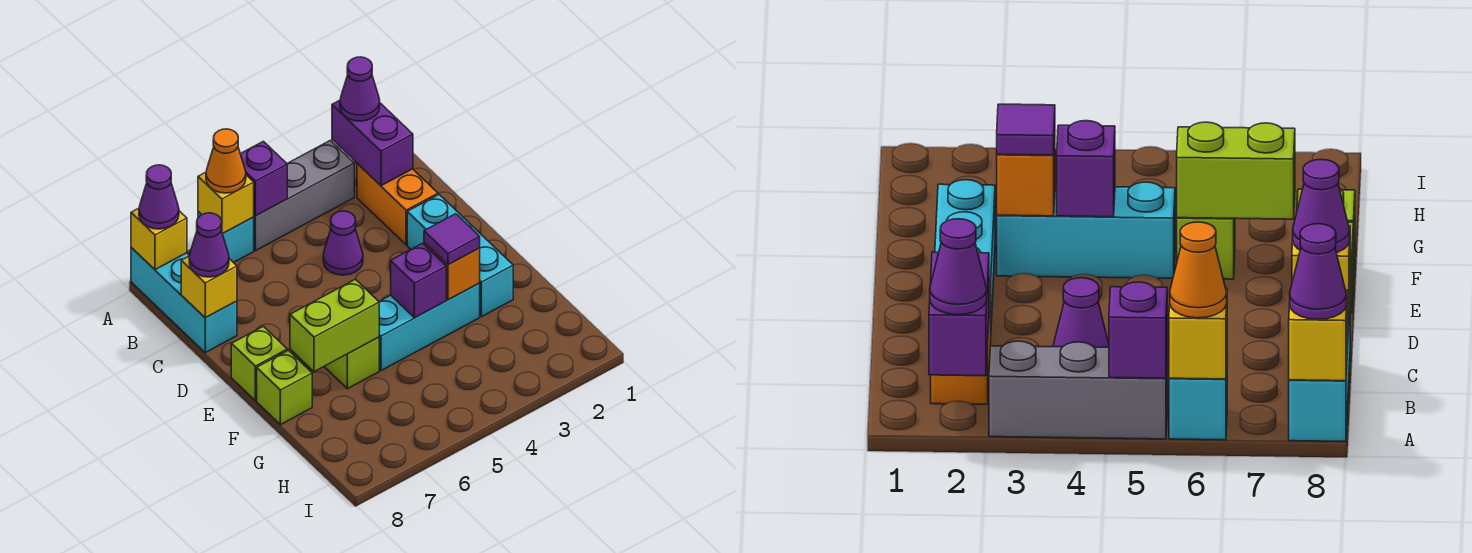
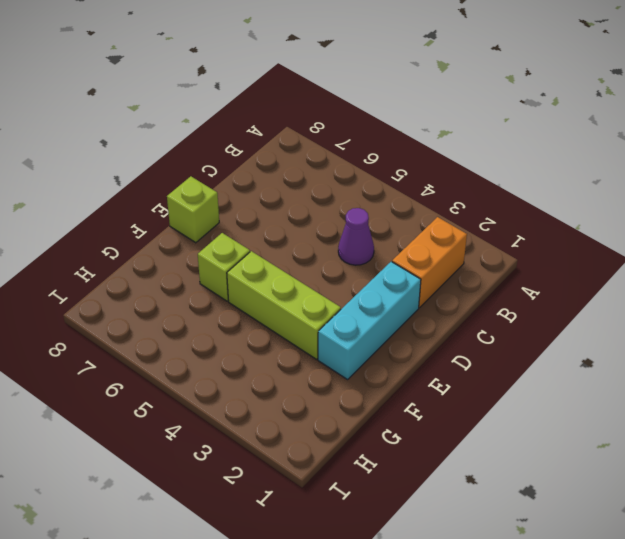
lime 1x3 brick [227,251,341,359] -> cyan 1x3 brick [379,283,480,371]
none -> grey 1x3 brick [254,140,354,251]
none -> cyan 1x1 brick [198,211,254,263]
none -> cyan 1x3 brick [131,248,237,353]

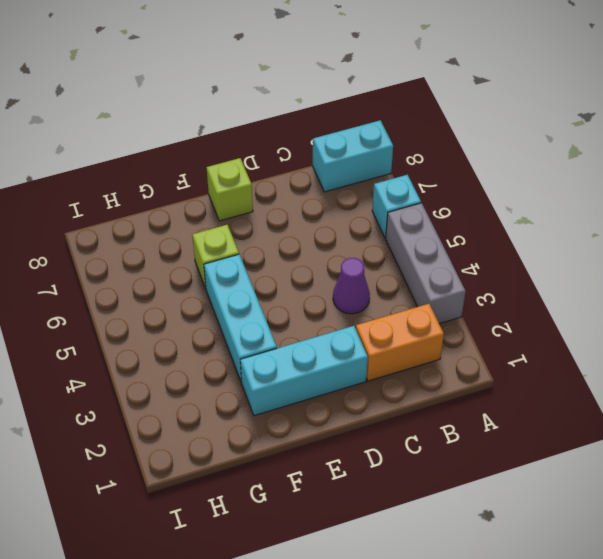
cyan 1x2 brick [313,120,393,192] -> cyan 1x3 brick [131,248,237,353]
none -> lime 1x1 brick [257,350,312,425]
none -> purple 1x2 brick [332,100,413,186]
none -> purple 1x1 brick [241,141,287,216]

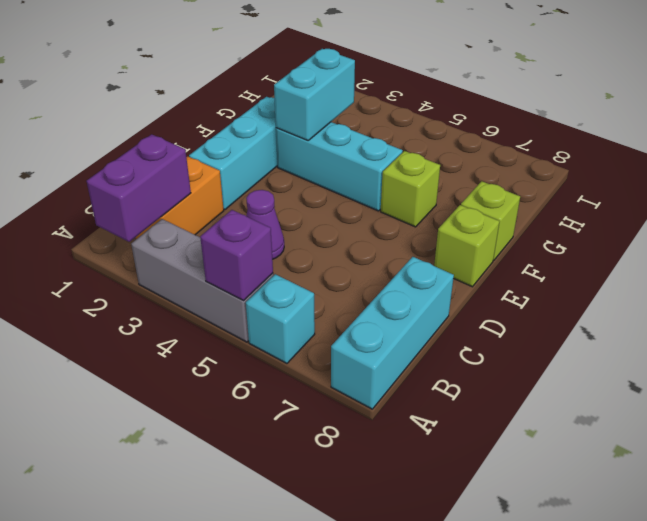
cyan 1x2 brick [274,49,355,140] -> orange 1x1 brick [424,243,480,300]
none -> yellow 1x1 brick [198,172,254,234]
none -> yellow 1x1 brick [131,208,187,270]
none -> yellow 1x1 brick [181,256,237,318]

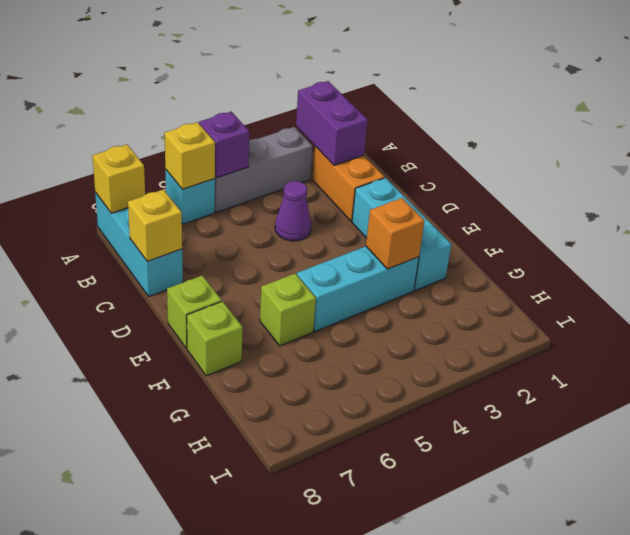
none -> purple 1x1 brick [391,243,446,318]
none -> lime 1x2 brick [290,279,379,372]
none -> purple 1x1 cone [340,57,380,121]

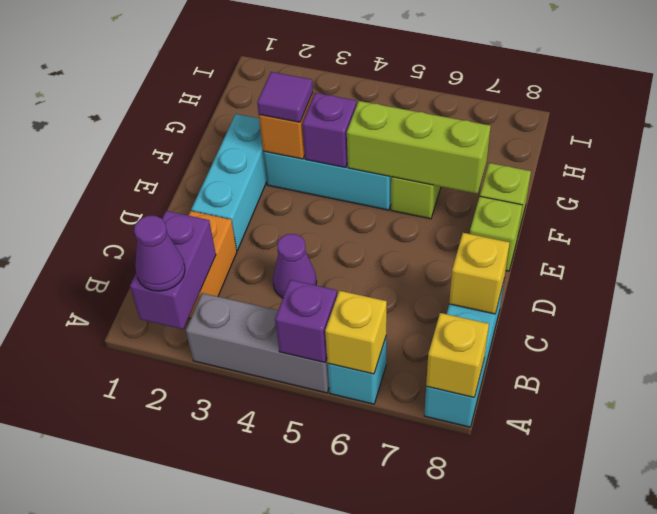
lime 1x3 brick [347,101,491,194] -> lime 1x2 brick [290,279,379,372]
none -> orange 1x1 cone [206,129,246,193]
none -> purple 1x1 cone [139,165,179,229]
none -> purple 1x1 cone [189,213,229,277]

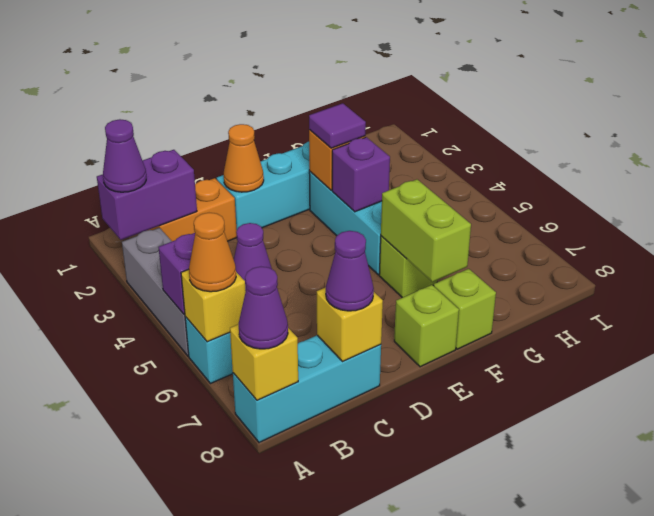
orange 1x1 cone [224,124,264,192] -> none

